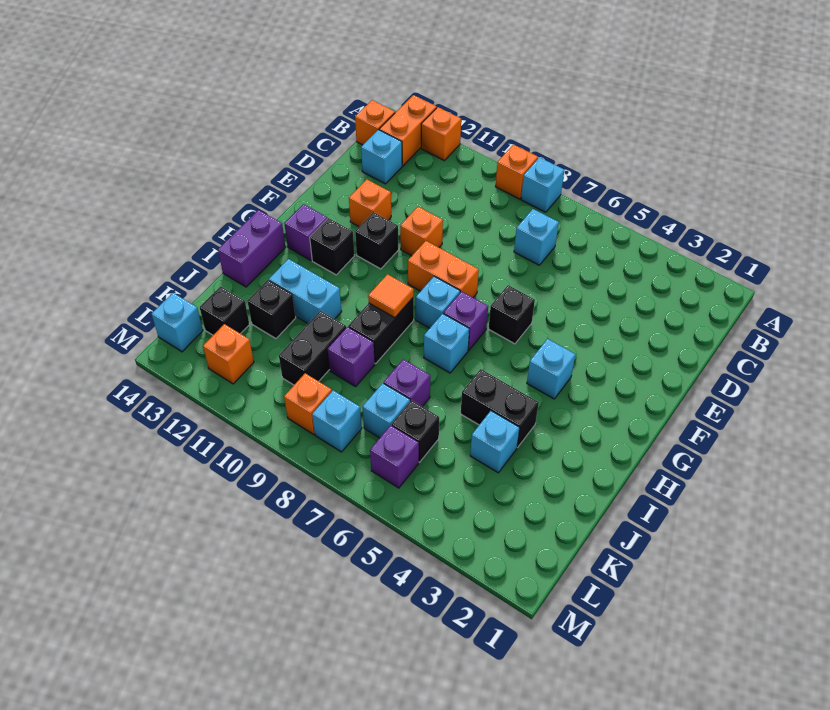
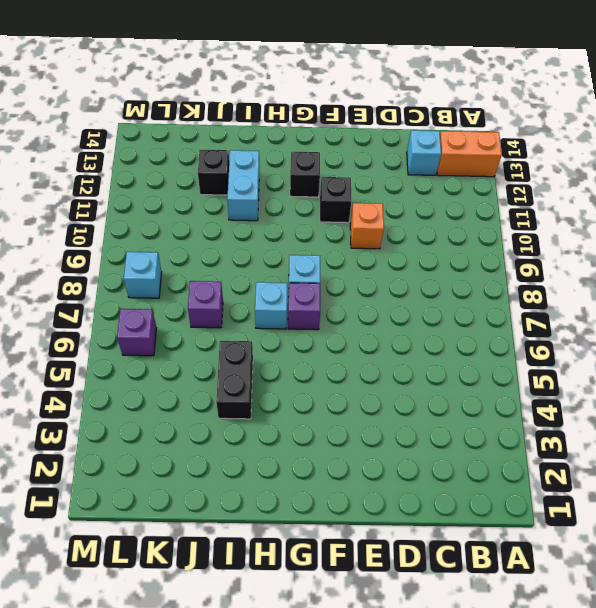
none -> cyan 1x1 brick [521,157,565,212]
none -> orange 1x1 brick [496,145,538,199]
none -> orange 1x1 brick [421,107,461,160]
none -> orange 1x1 brick [355,100,395,145]

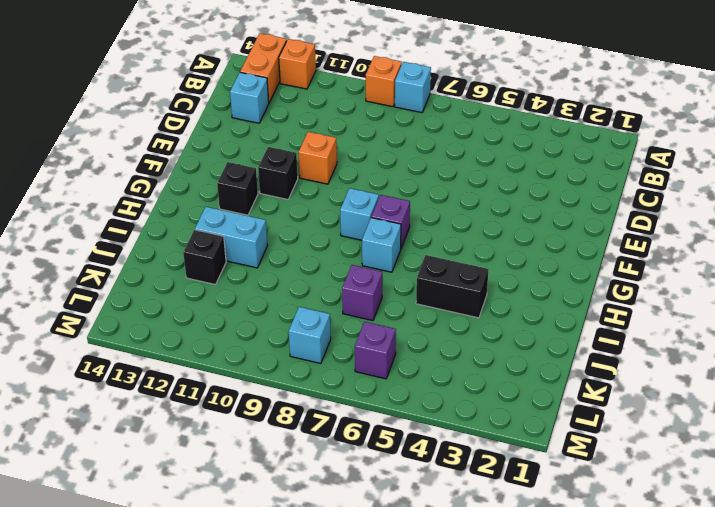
none -> orange 1x1 brick [355,100,395,145]
none -> cyan 1x1 brick [514,209,559,265]
none -> orange 1x1 brick [349,179,391,227]
none -> black 1x1 brick [489,285,535,344]

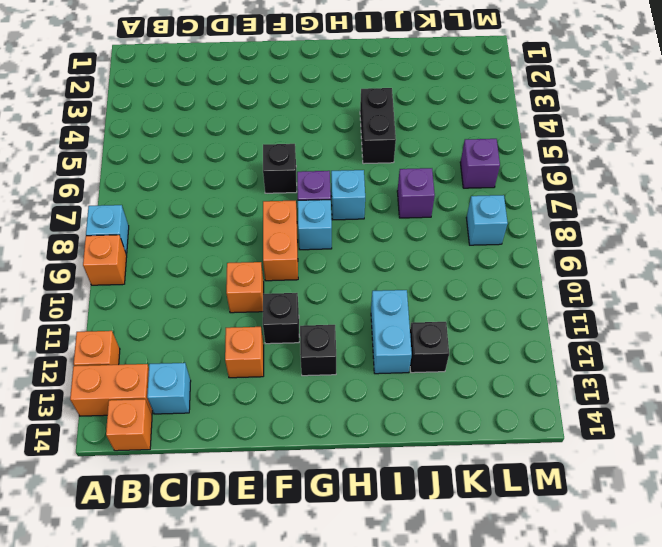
none -> cyan 1x1 brick [514,209,559,265]
none -> cyan 1x1 brick [527,339,575,399]
none -> purple 1x1 brick [284,204,327,260]
none -> black 1x2 brick [348,297,414,364]

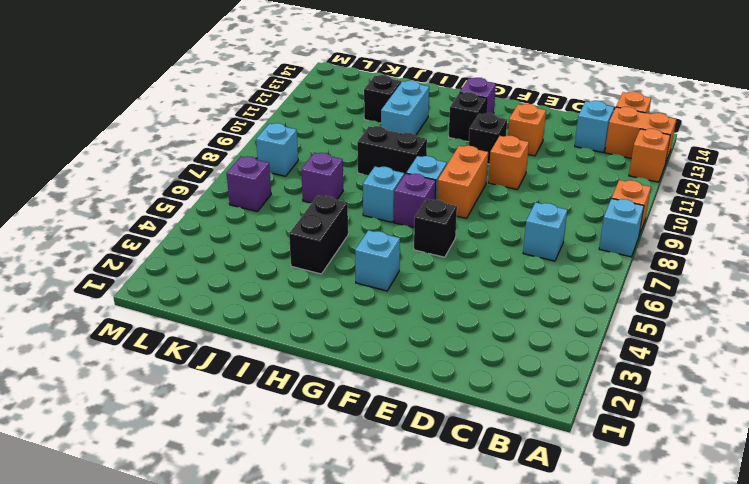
none -> purple 1x2 brick [218,210,285,287]
none -> cyan 1x1 brick [470,411,520,473]
none -> purple 1x1 brick [328,327,375,387]
none -> black 1x2 brick [279,311,346,385]

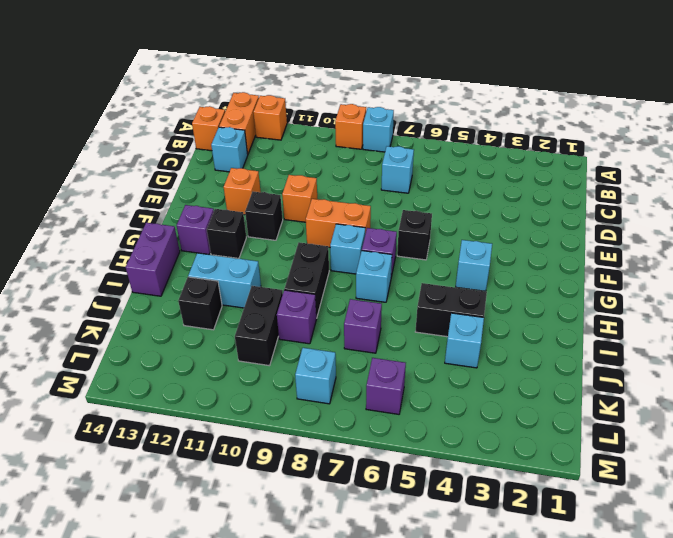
none -> black 1x1 brick [392,400,439,462]
none -> cyan 1x1 brick [363,383,410,438]
none -> black 1x1 brick [200,286,249,335]
none -> orange 1x1 brick [284,373,332,434]

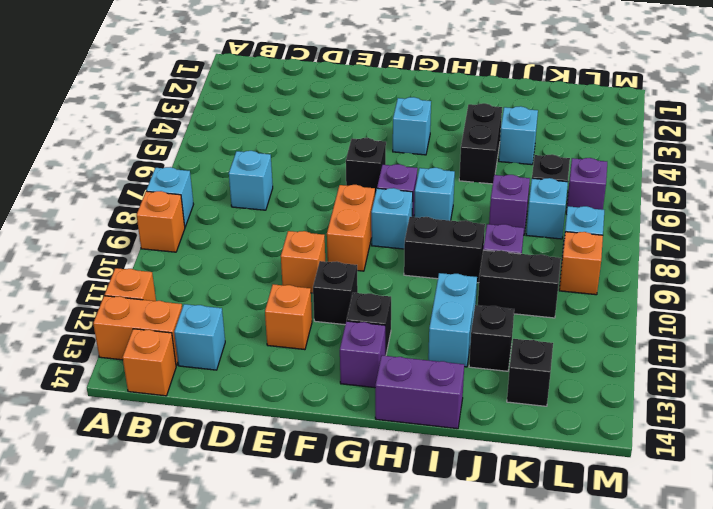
none -> orange 1x1 brick [203,324,254,384]
none -> cyan 1x1 brick [151,293,203,352]
none -> orange 1x1 tile [368,274,414,318]

